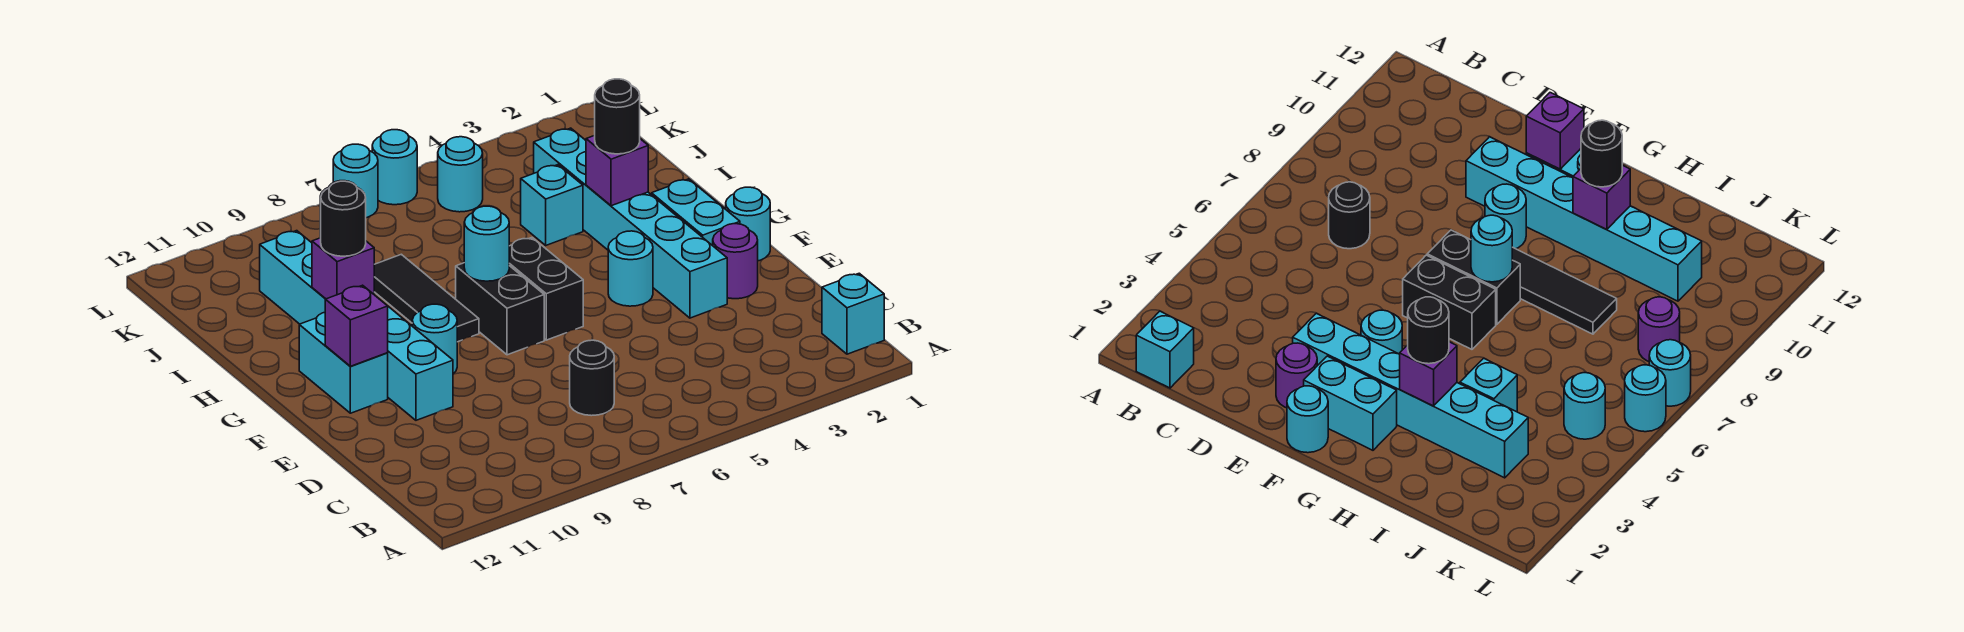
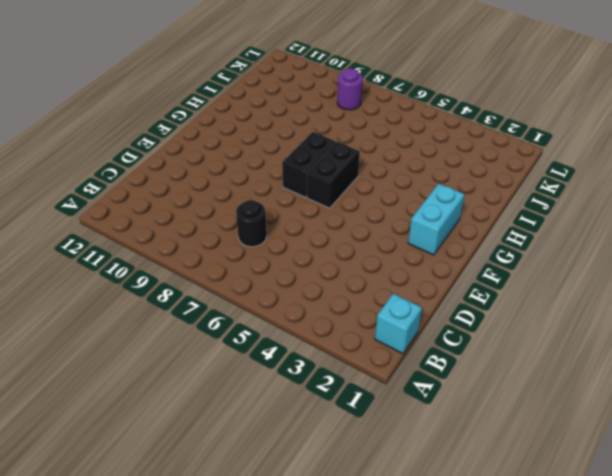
none -> purple 1x1 round brick [713,224,758,299]
none -> cyan 1x6 brick [534,128,727,318]
none -> cyan 1x6 brick [260,231,453,420]

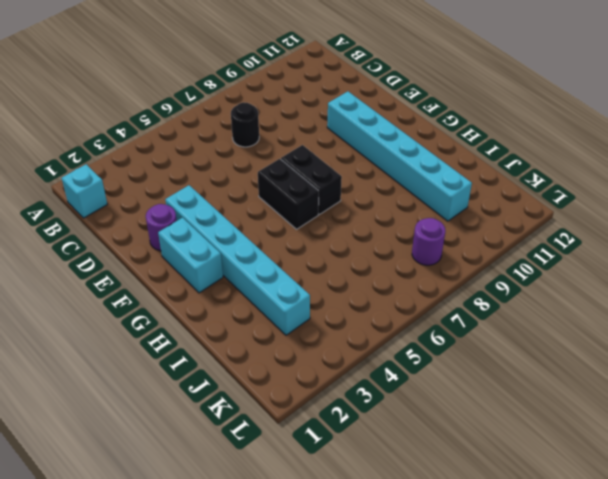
none -> cyan 1x1 round brick [726,187,770,261]
none -> cyan 1x1 round brick [608,231,653,306]
none -> cyan 1x1 round brick [412,304,457,374]

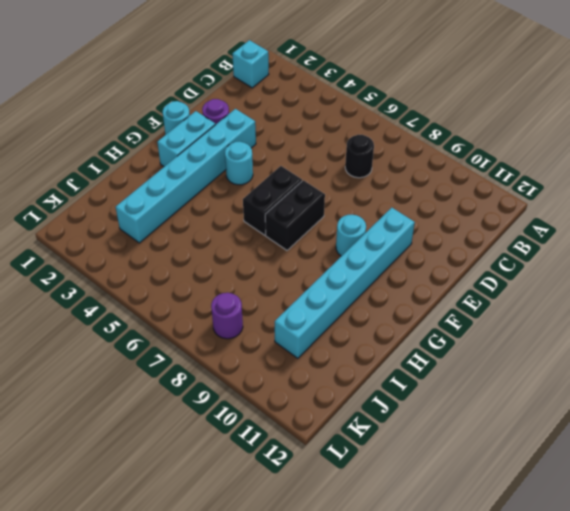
none -> cyan 1x2 brick [299,312,388,413]
none -> black 1x3 tile [374,254,479,342]
none -> cyan 1x1 brick [521,165,583,245]

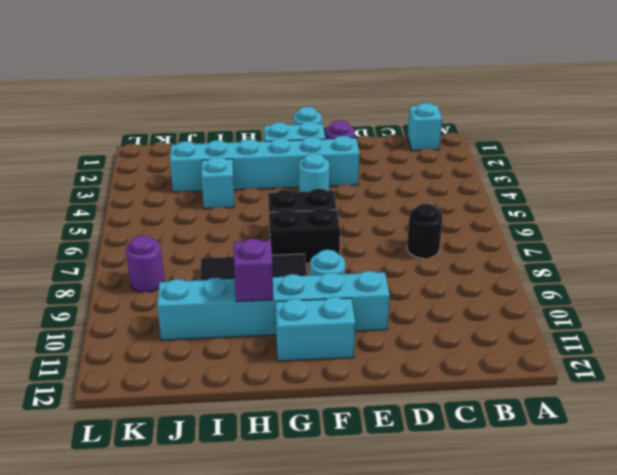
none -> cyan 1x1 round brick [438,137,483,212]
none -> cyan 1x1 round brick [372,130,417,205]
none -> cyan 1x1 round brick [333,144,378,218]

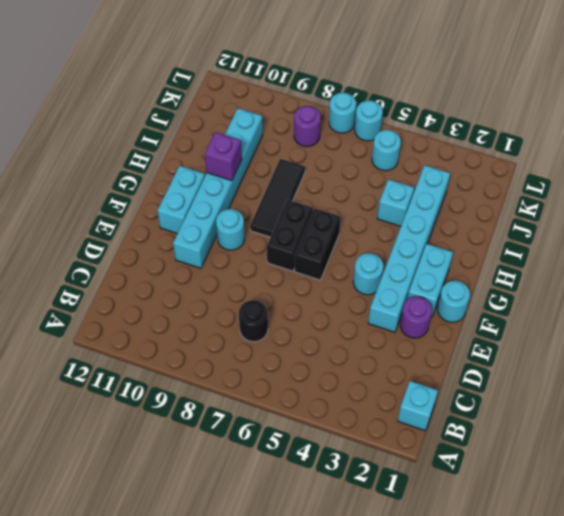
none -> purple 1x1 brick [325,285,388,366]
none -> cyan 1x1 round brick [464,206,509,281]
none -> purple 1x1 brick [586,135,648,206]

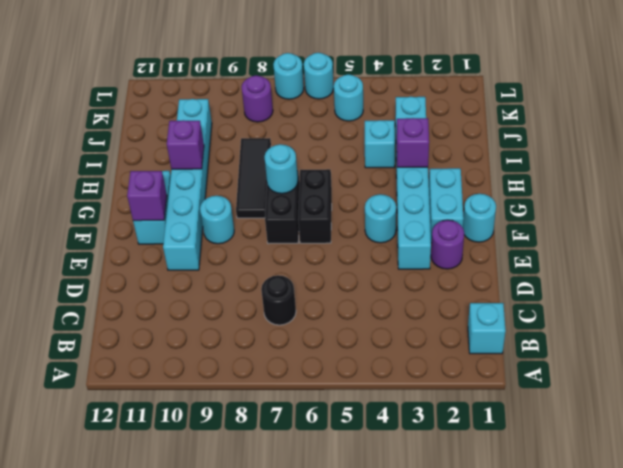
none -> black 1x1 round brick [595,79,640,154]
none -> black 1x1 round brick [321,181,366,256]

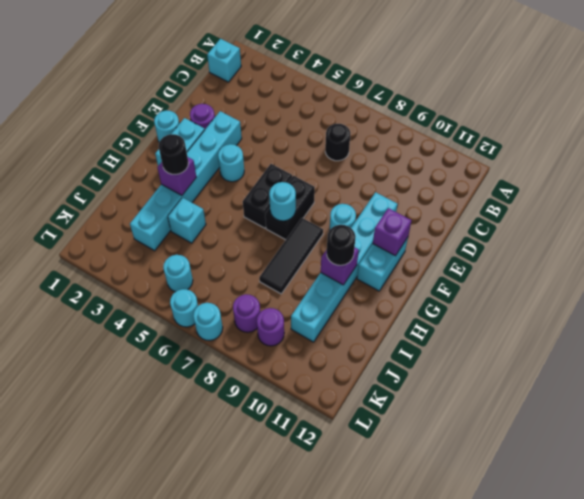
purple 1x1 round brick [257,308,284,346] -> none

